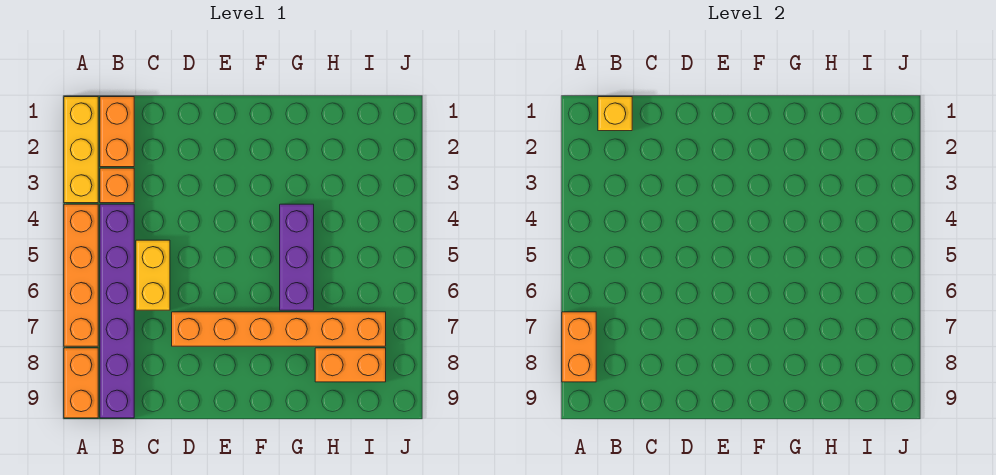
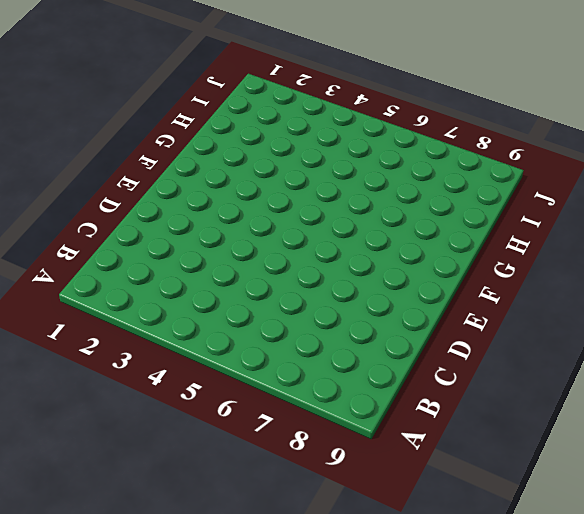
none -> yellow 1x3 brick [64,97,98,203]
none -> orange 1x4 brick [64,204,98,346]
none -> orange 1x2 brick [64,348,98,418]

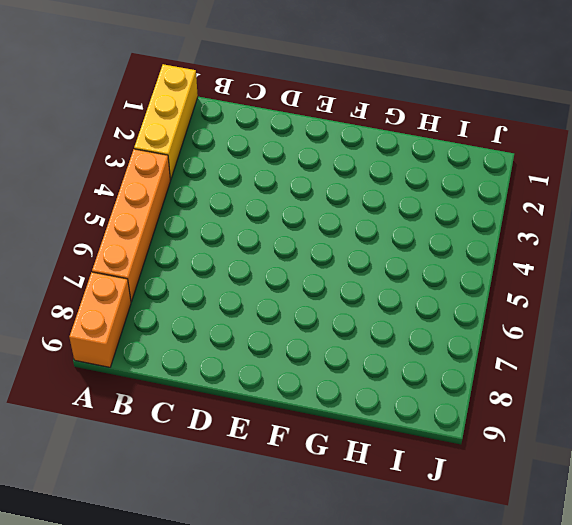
none -> orange 1x2 brick [100,97,134,167]
none -> orange 1x1 brick [100,168,134,203]
none -> purple 1x6 brick [100,204,134,418]

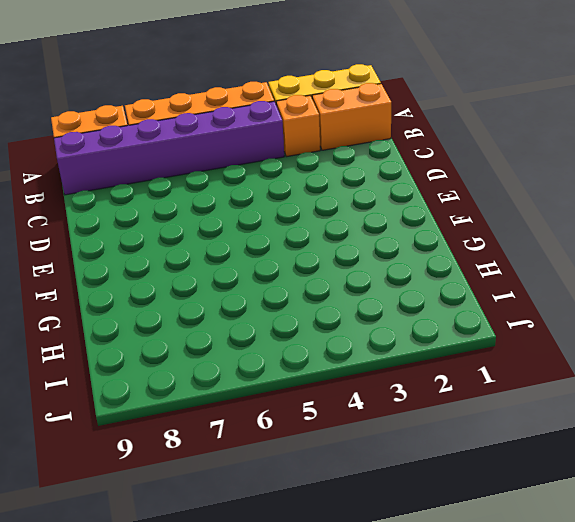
none -> yellow 1x2 brick [136,240,170,310]
none -> orange 1x6 brick [172,312,386,346]
none -> purple 1x3 brick [280,204,314,310]

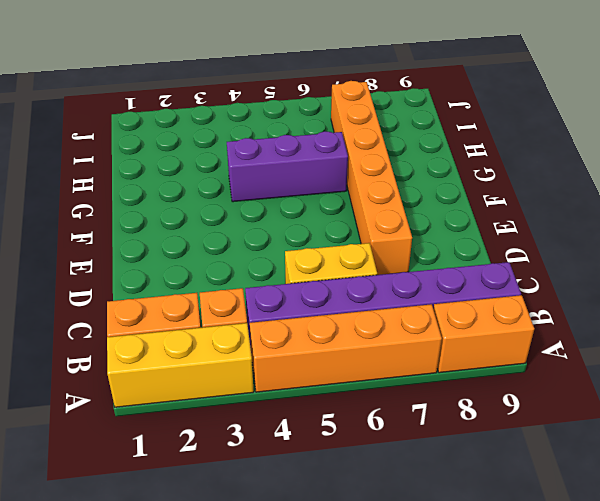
none -> orange 1x2 brick [315,348,386,382]
none -> orange 1x2 brick [562,312,596,382]
none -> yellow 1x1 brick [598,97,632,131]

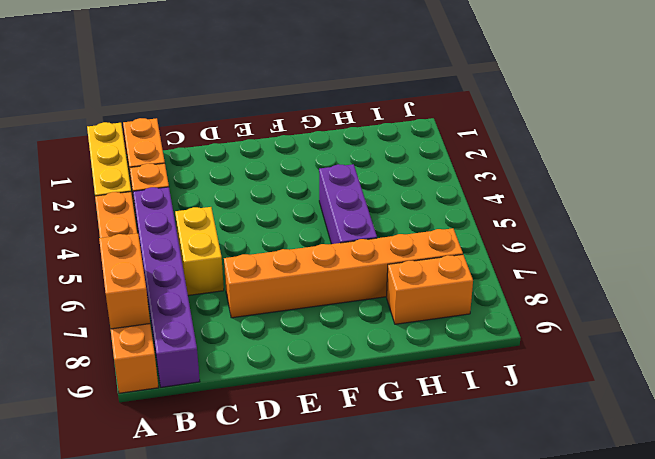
none -> yellow 1x1 brick [598,97,632,131]

